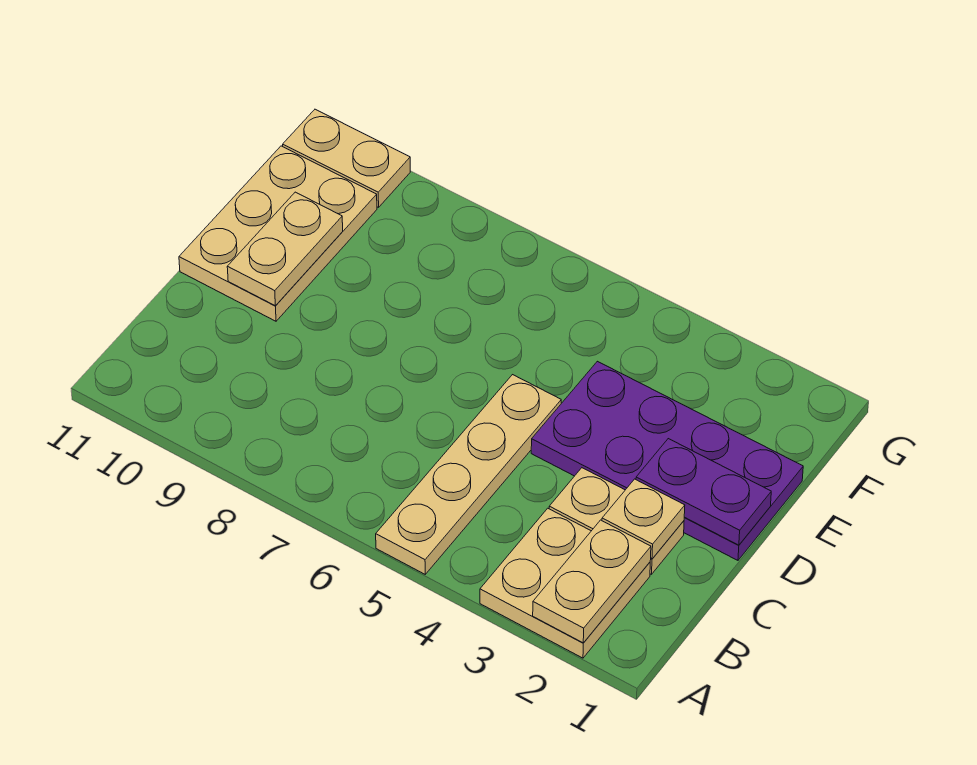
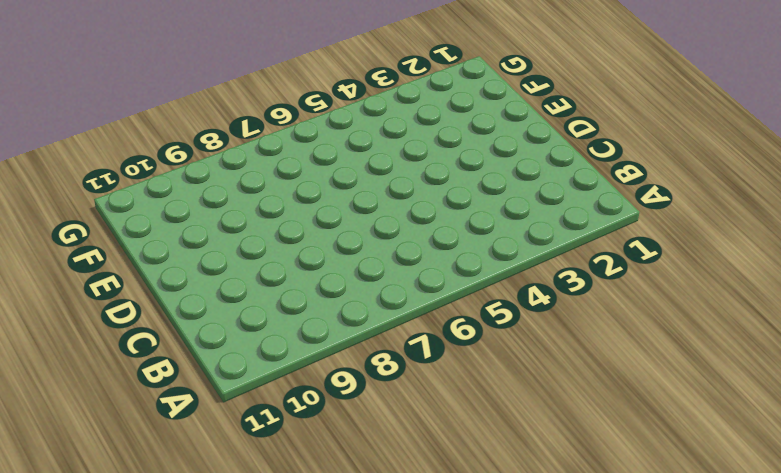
none -> tan 2x2 plate [480,508,650,658]
none -> tan 1x4 plate [376,375,561,574]

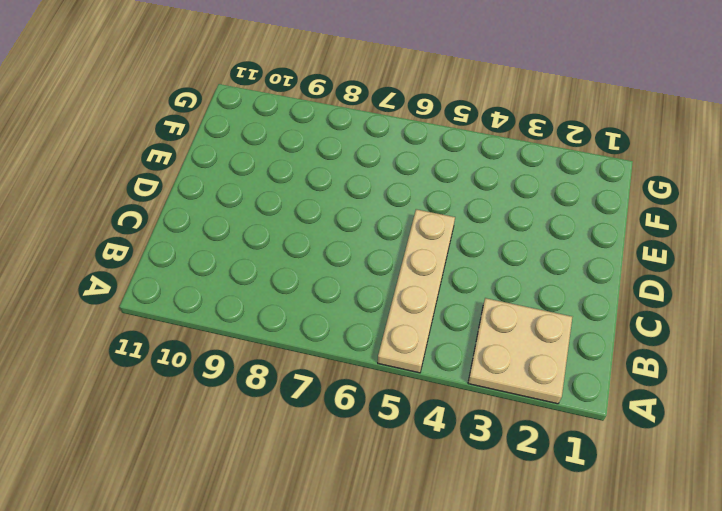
none -> tan 1x2 plate [549,468,684,574]
none -> purple 2x4 plate [531,361,803,560]

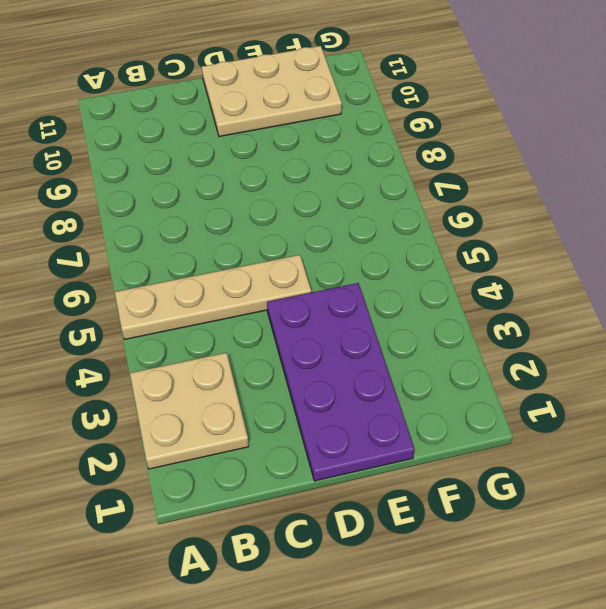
none -> tan 1x2 plate [549,468,684,574]
none -> tan 1x2 plate [283,109,410,207]

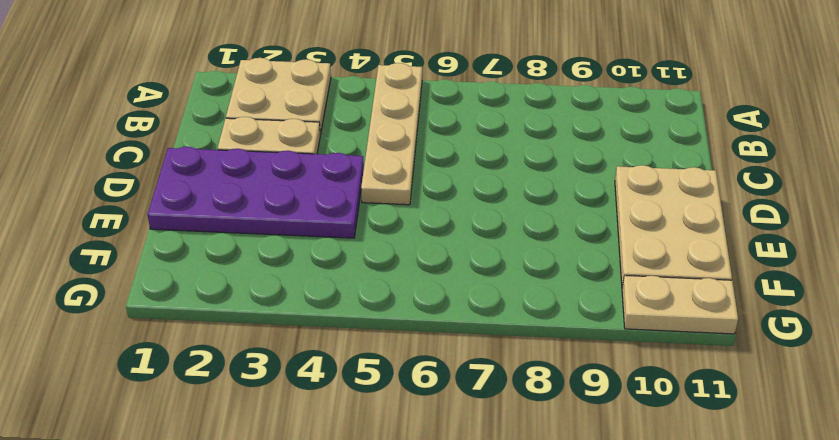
none -> tan 1x2 plate [533,520,651,643]
none -> tan 1x1 plate [602,479,685,559]

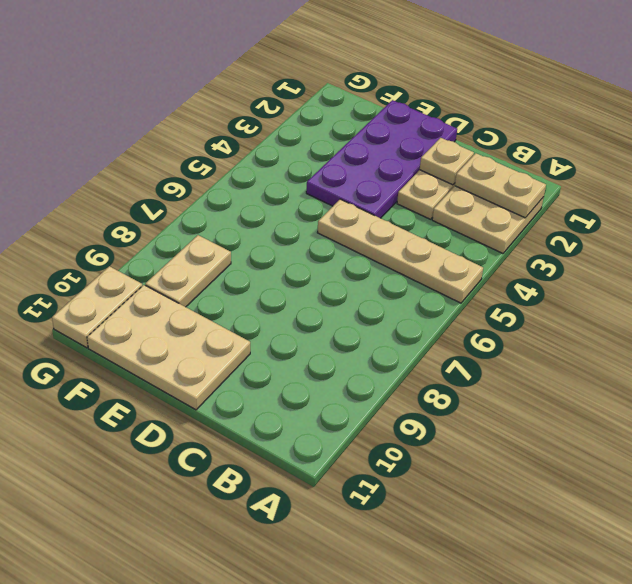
tan 1x2 plate [145,235,231,307] -> tan 1x2 plate turned to [227,192,343,306]
none -> purple 1x2 plate [636,439,771,545]

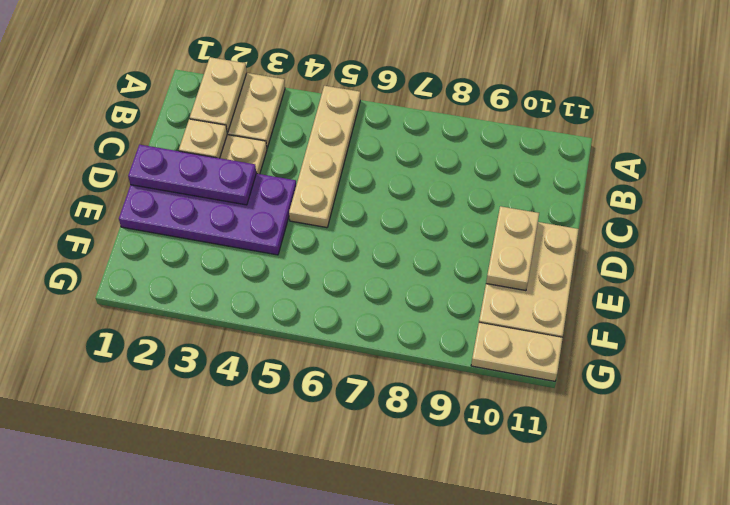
purple 1x3 plate [128,145,256,205] -> purple 1x2 plate [636,439,771,545]

